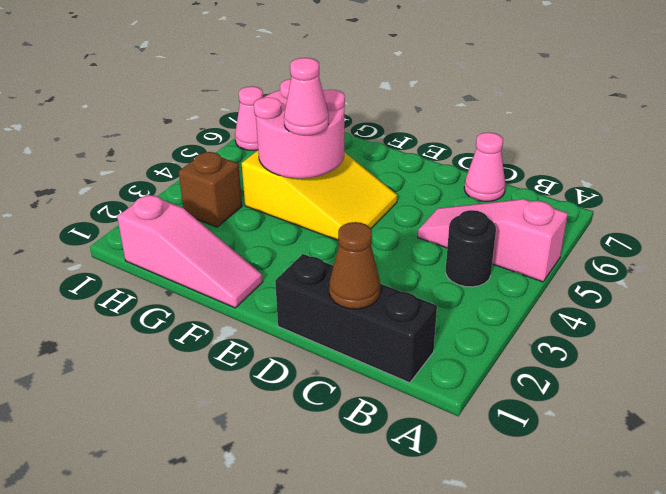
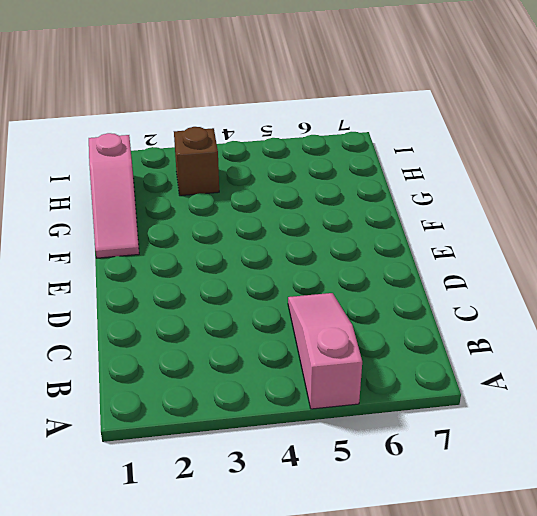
none -> black 1x3 brick [275,254,437,383]
none -> black 1x1 round brick [446,210,496,287]

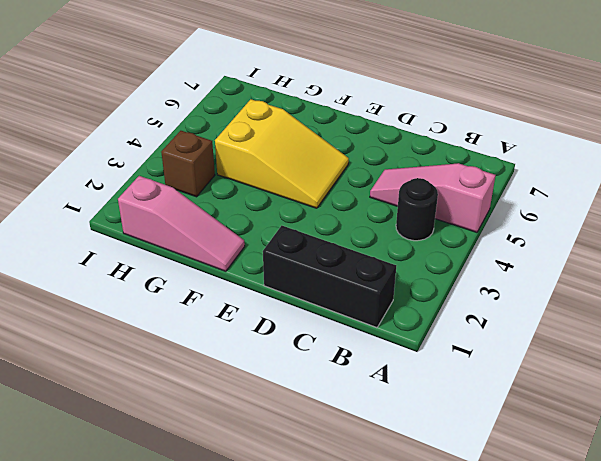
none -> pink 1x1 cone [464,132,505,201]
none -> pink 1x1 cone [235,86,263,151]

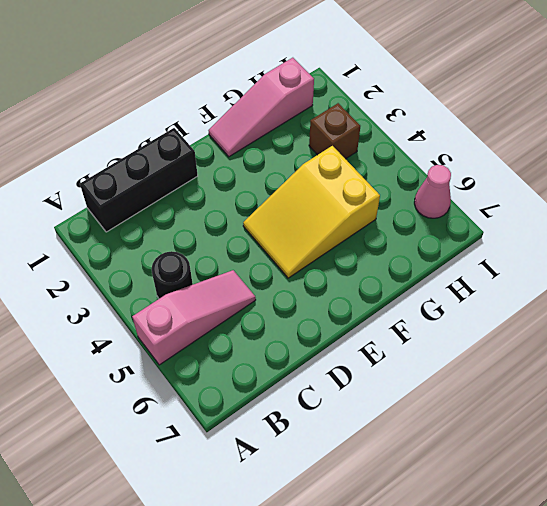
none -> pink 1x1 cone [464,132,505,201]
none -> brown 1x1 cone [329,222,380,309]

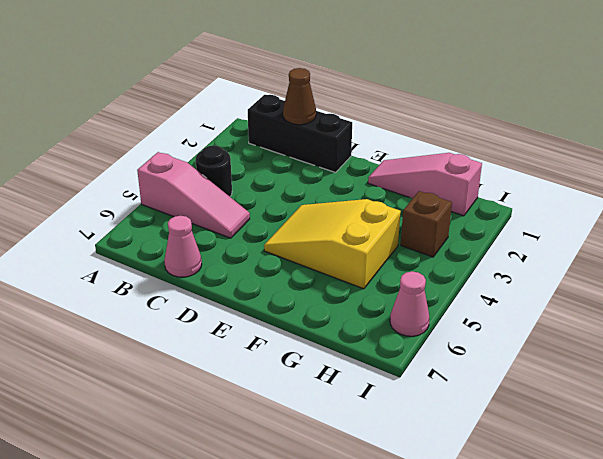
none -> pink 2x2 round brick [254,79,345,178]
none -> pink 1x1 cone [284,58,329,135]

